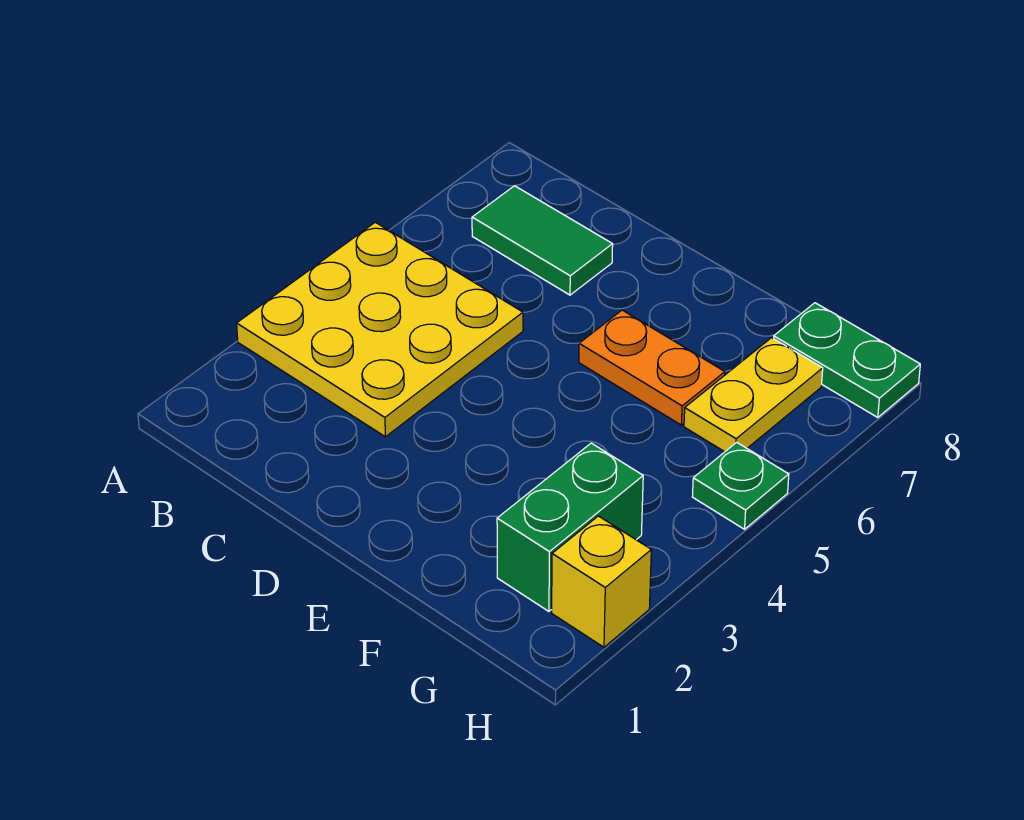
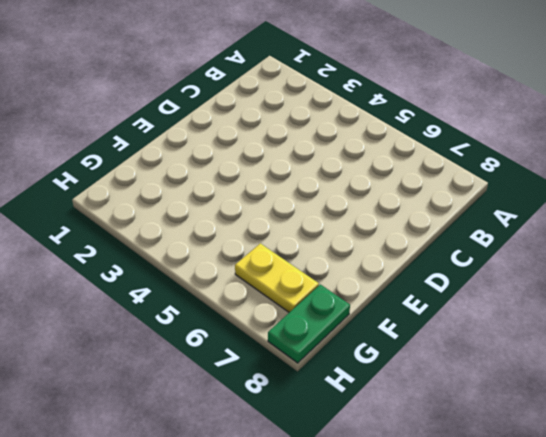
none -> yellow 3x3 plate [237,222,523,437]
none -> green 1x2 tile [472,186,613,295]

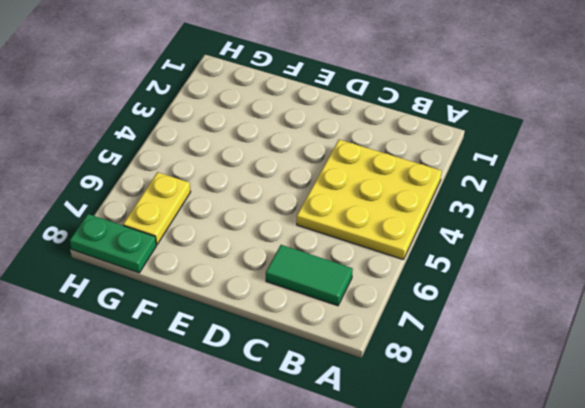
none -> orange 1x2 plate [579,310,725,425]
none -> green 1x2 brick [497,443,643,611]

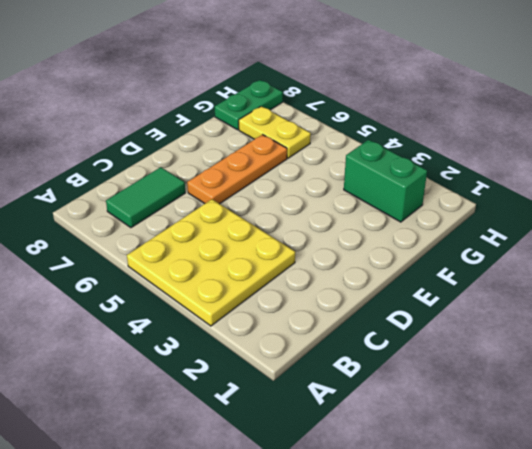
orange 1x3 plate [187,135,287,204] -> orange 1x2 plate [579,310,725,425]
none -> yellow 1x1 brick [552,516,651,647]
none -> green 1x1 plate [692,442,789,529]

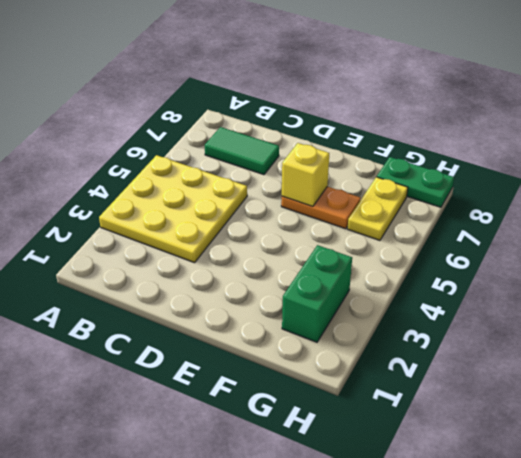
yellow 1x1 brick [282,143,329,207] -> yellow 1x1 brick moved to [552,516,651,647]
none -> green 1x1 plate [692,442,789,529]

